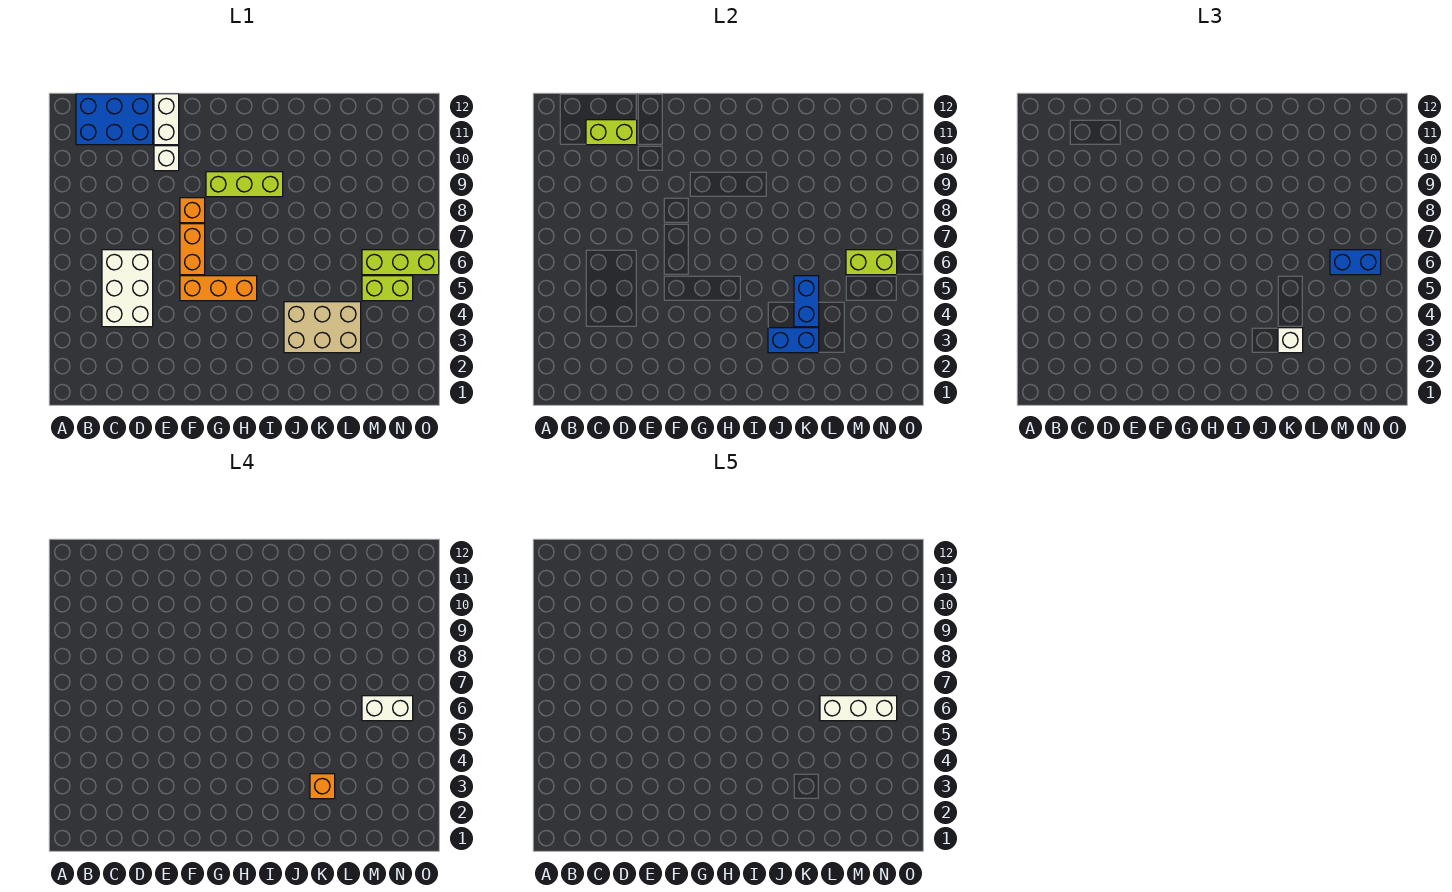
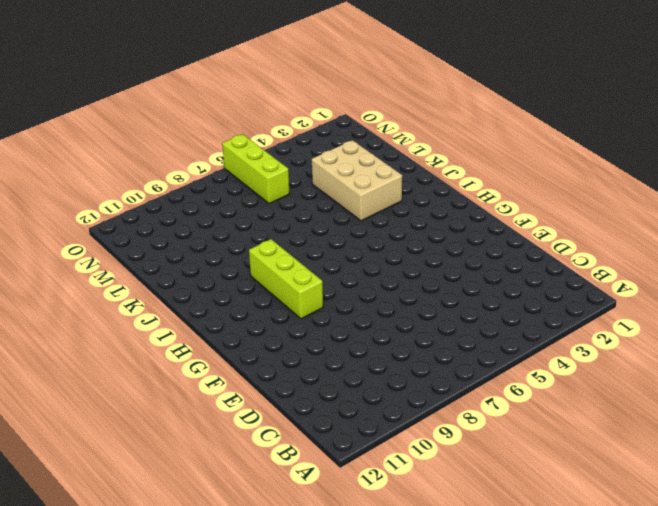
none -> blue 2x3 brick [76,94,153,145]
none -> white 2x3 brick [102,250,153,327]
none -> white 1x1 brick [154,146,179,171]

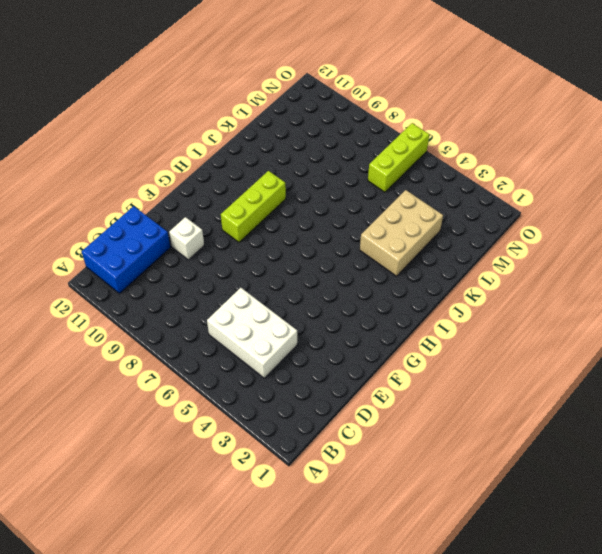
none -> white 1x2 brick [154,94,179,145]
none -> orange 1x3 brick [180,276,257,301]
none -> orange 1x2 brick [180,224,205,275]

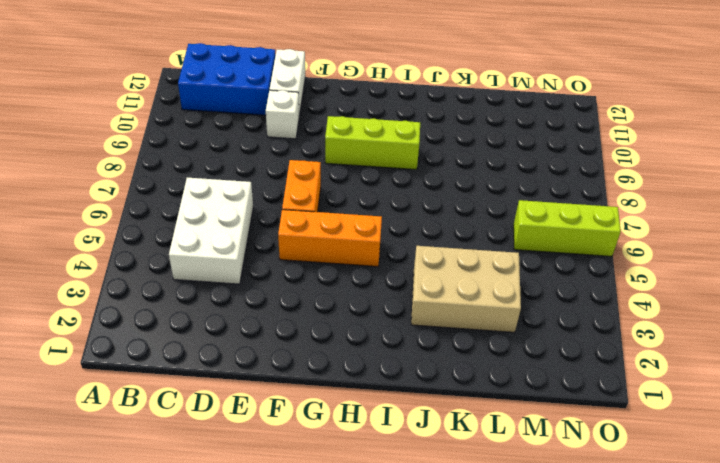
none -> orange 1x1 brick [180,198,205,223]
none -> lime 1x2 brick [362,276,413,301]
none -> lime 1x2 brick [586,120,637,145]

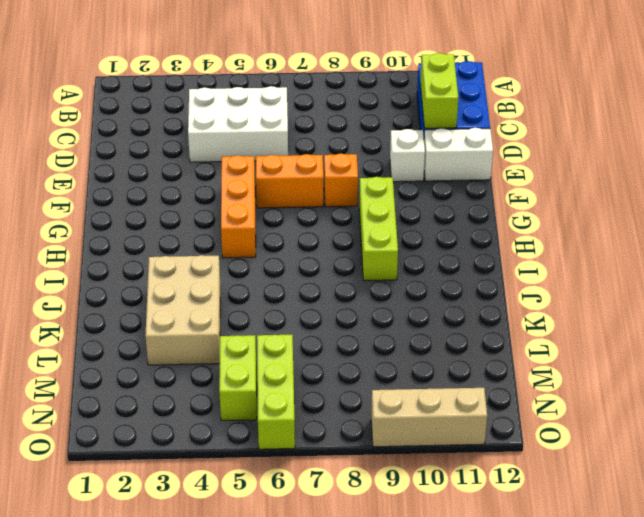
tan 1x3 brick [371,388,487,447] -> none
none -> blue 1x2 brick [768,328,819,353]
none -> blue 1x2 brick [794,276,819,327]
none -> lime 1x2 brick [846,250,897,275]

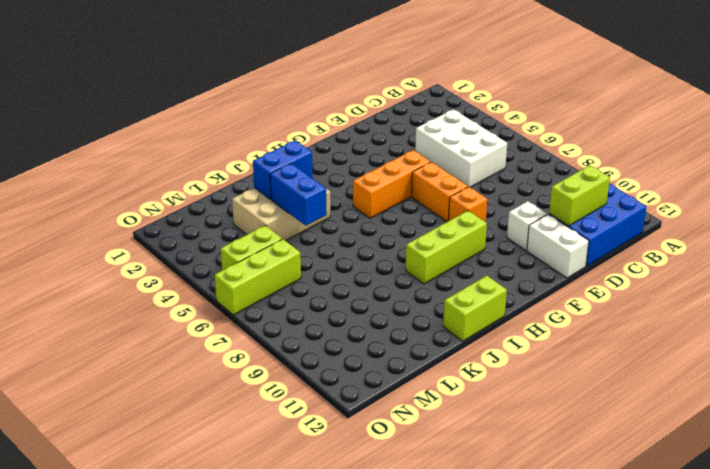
lime 1x2 brick [443,276,507,341] -> lime 1x2 brick moved to [846,250,897,275]
none -> white 1x1 brick [1278,328,1303,353]
none -> blue 1x2 brick [1330,250,1381,275]
none -> orange 1x1 brick [310,774,335,799]

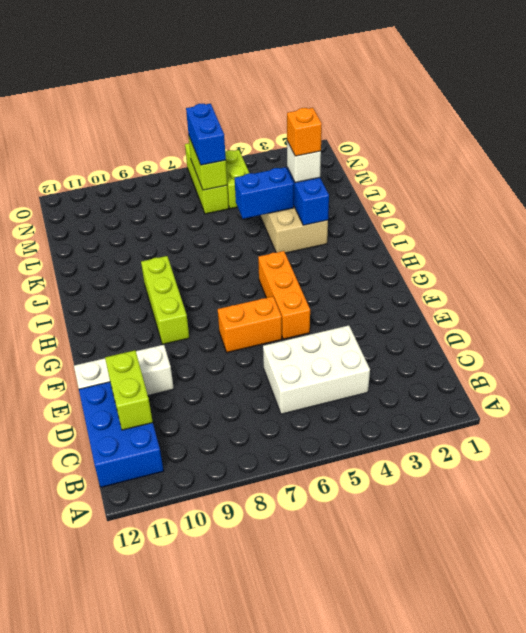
none -> orange 1x1 brick [180,198,205,223]
none -> white 1x2 brick [362,696,413,721]
none -> white 1x3 brick [820,696,897,721]

